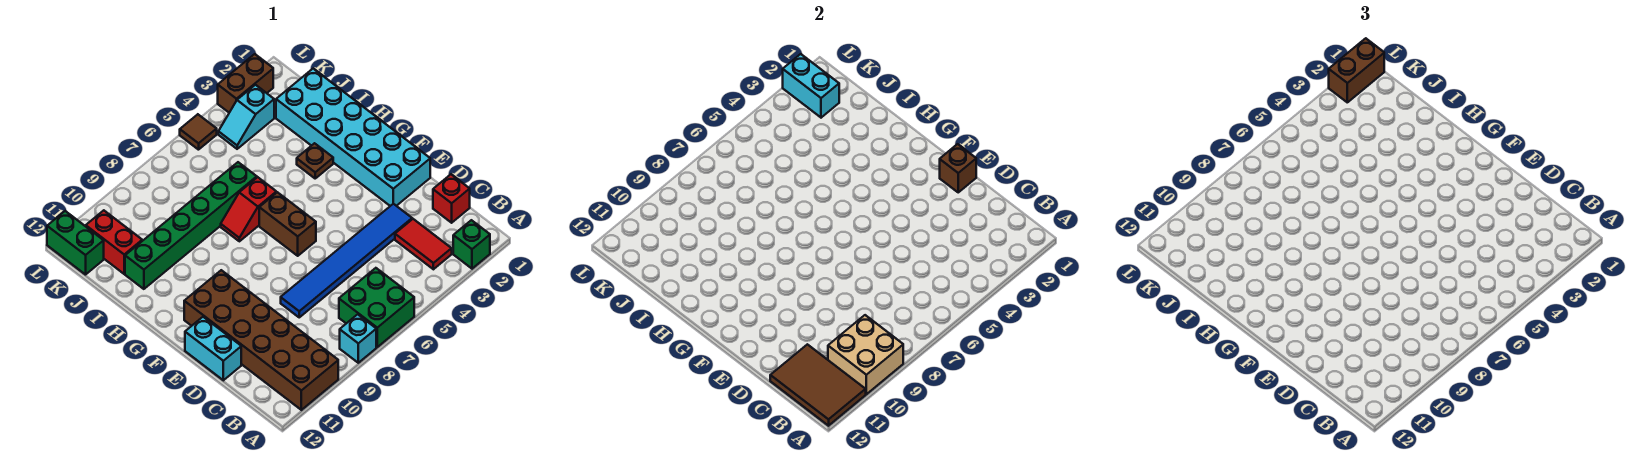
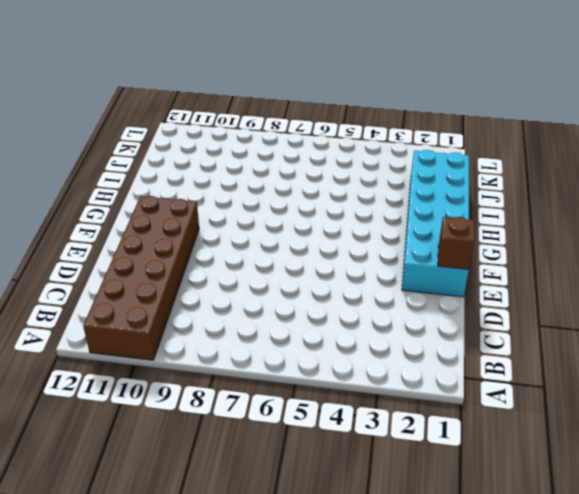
none -> green 1x1 brick [453,220,490,269]
none -> green 2x2 brick [339,268,414,347]
none -> cyan 1x1 brick [340,314,376,363]

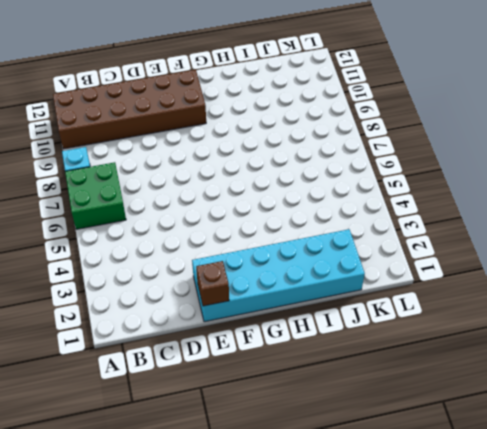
none -> green 1x1 brick [453,220,490,269]
none -> red 1x2 tile [395,219,452,269]
none -> red 1x1 brick [433,174,470,223]

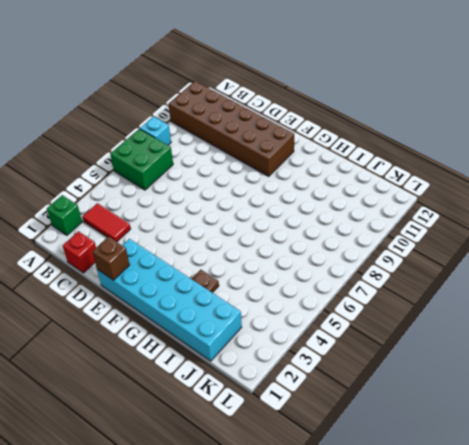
none -> blue 1x6 tile [281,204,412,317]
none -> cyan 1x2 brick [185,317,241,380]
none -> brown 1x2 brick [259,192,316,256]

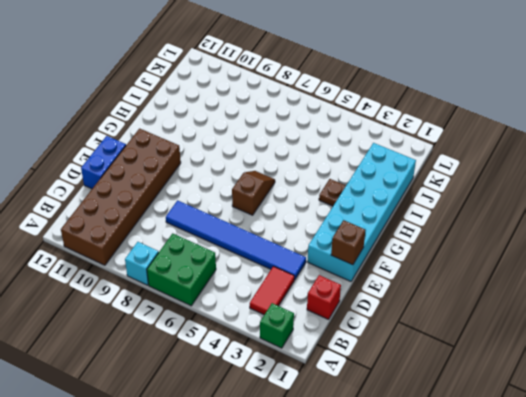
blue 1x2 brick [81,136,126,189] -> cyan 1x2 brick [185,317,241,380]
brown 1x2 slope [232,171,275,215] -> brown 1x2 brick [259,192,316,256]
none -> red 1x2 slope [221,177,276,241]
none -> green 1x6 brick [125,162,257,289]
none -> red 1x2 brick [86,210,142,274]

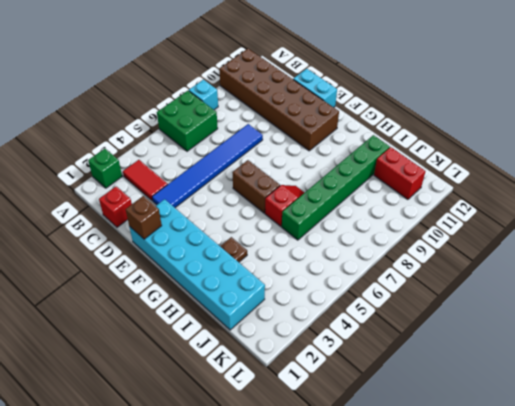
none -> cyan 1x2 slope [218,85,274,149]
none -> green 1x2 brick [47,211,104,275]
none -> brown 1x2 brick [218,54,273,113]

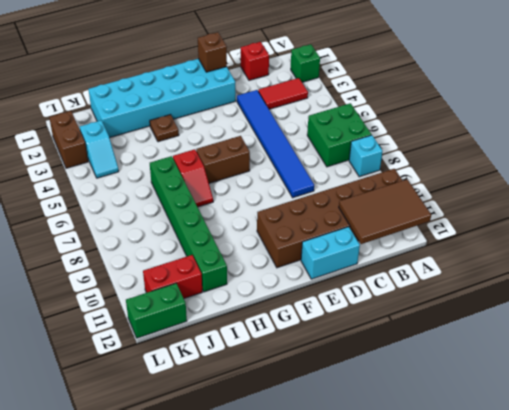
none -> brown 1x1 tile [180,114,217,150]
none -> tan 2x2 brick [828,315,903,394]
none -> cyan 1x2 brick [783,54,839,118]

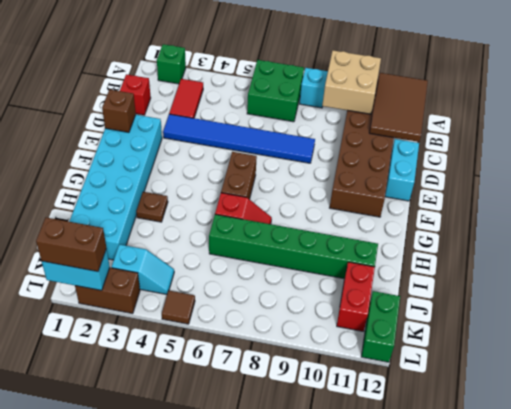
cyan 1x2 brick [42,249,110,290] -> cyan 1x2 brick turned to [783,54,839,118]

